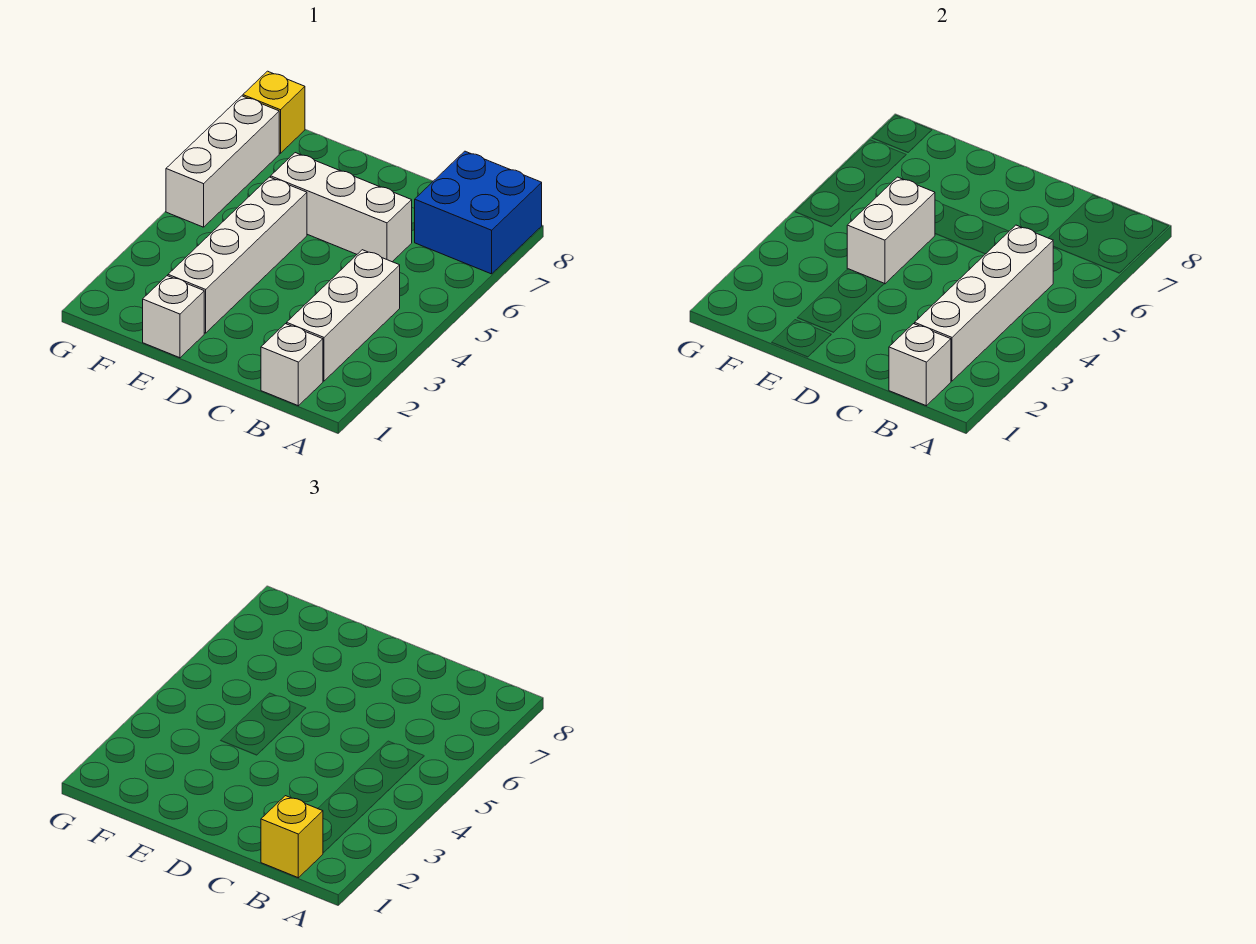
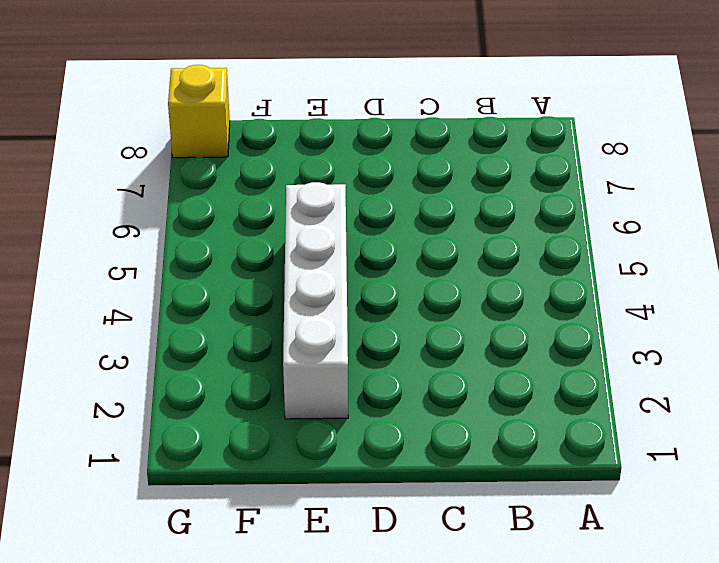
none -> blue 2x2 brick [415,151,542,274]
none -> white 1x1 brick [261,324,323,406]
none -> white 1x3 brick [287,250,400,381]

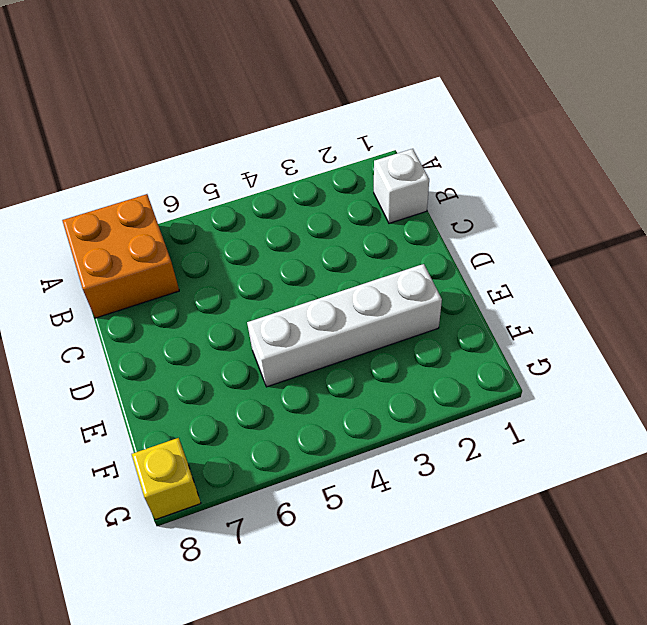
orange 2x2 brick [62,194,179,318] -> blue 2x2 brick [415,151,542,274]
none -> white 1x3 brick [287,250,400,381]
none -> white 1x3 brick [271,153,412,262]
none -> white 1x1 brick [143,276,204,358]

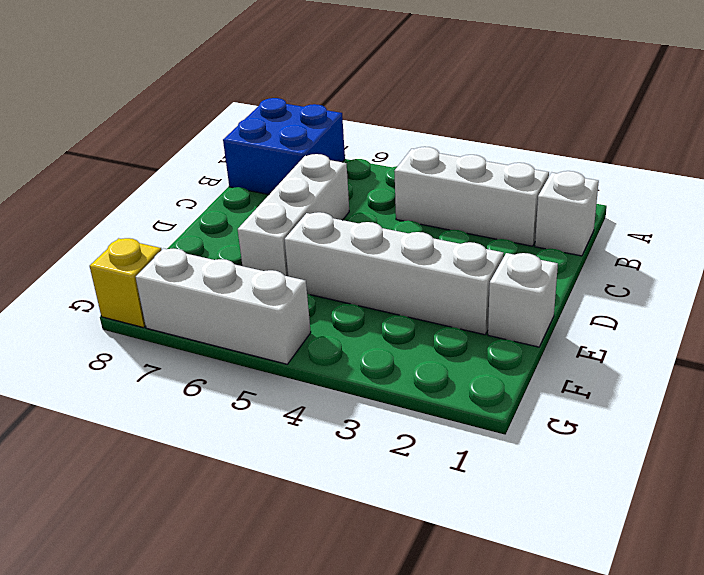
none -> white 1x1 brick [889,324,951,406]
none -> white 1x4 brick [915,225,1053,381]
none -> white 1x2 brick [847,177,935,284]

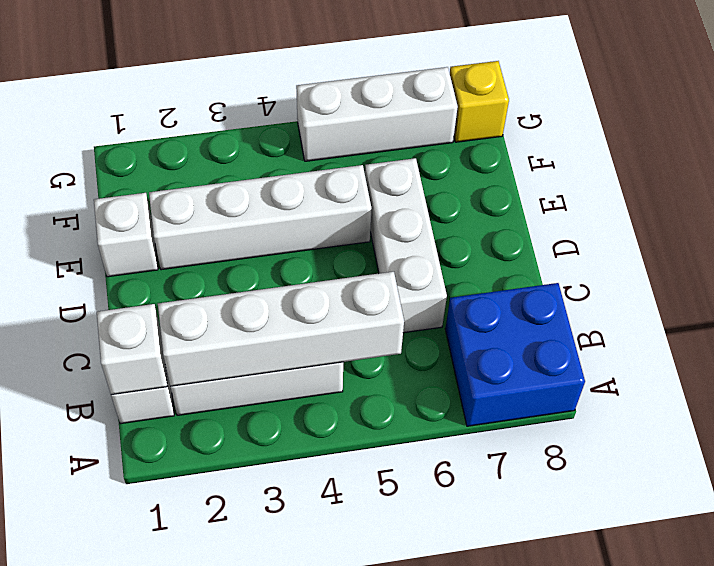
none -> white 1x2 brick [847,177,935,284]
none -> yellow 1x1 brick [261,796,323,878]

